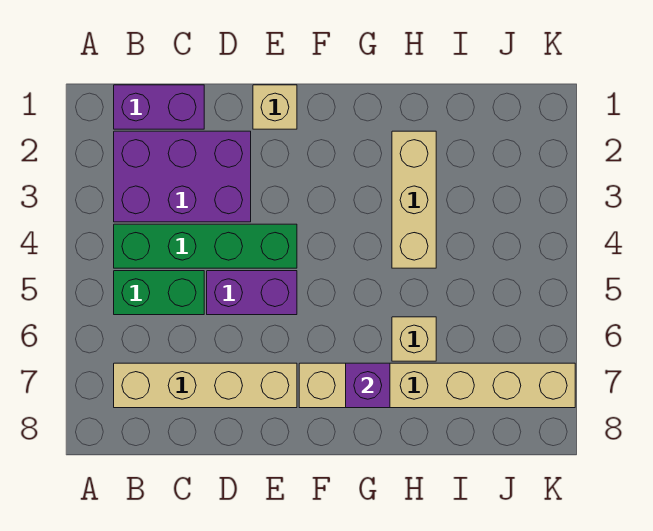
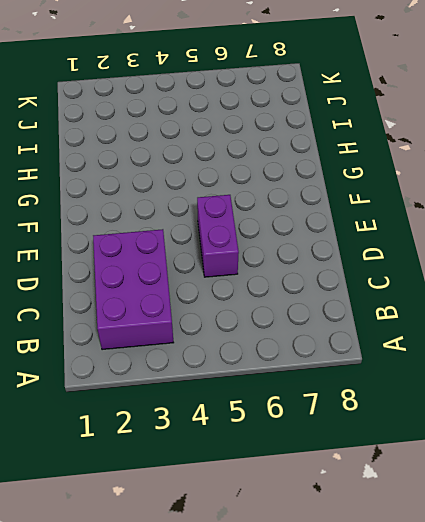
none -> purple 1x2 brick [114,85,204,129]
none -> green 1x4 brick [114,224,297,268]

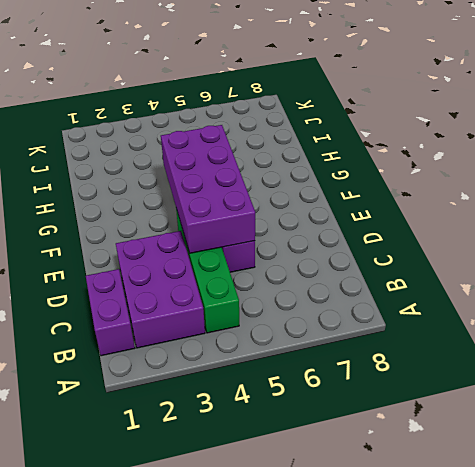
purple 2x4 brick [161,125,255,253] -> none
none -> green 1x2 brick [114,271,204,315]
none -> tan 1x4 brick [114,363,297,408]

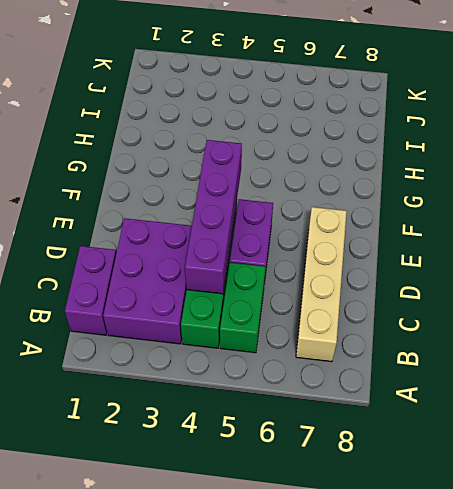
purple 1x4 brick [185,140,242,294] -> none
none -> tan 1x1 brick [253,85,297,129]
none -> tan 1x6 brick [299,363,575,408]

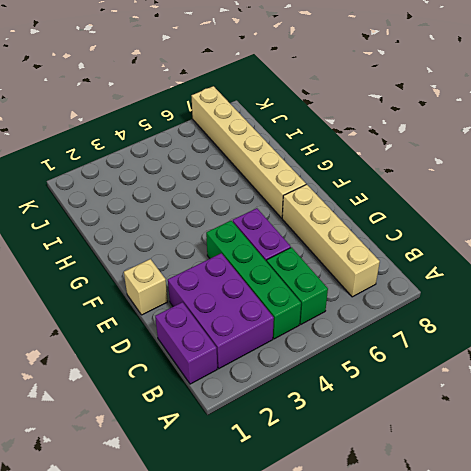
none -> tan 1x3 brick [392,131,436,268]
none -> tan 1x1 brick [392,317,436,361]

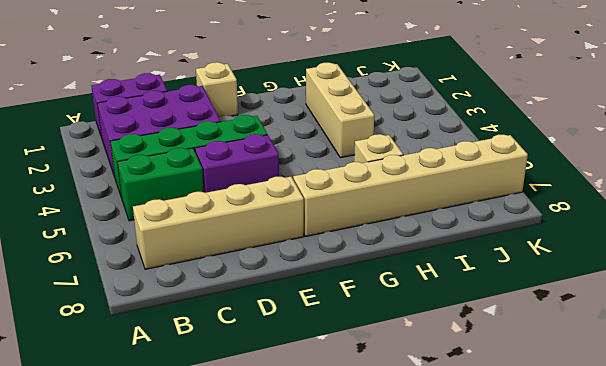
none -> purple 1x1 brick [346,363,390,408]

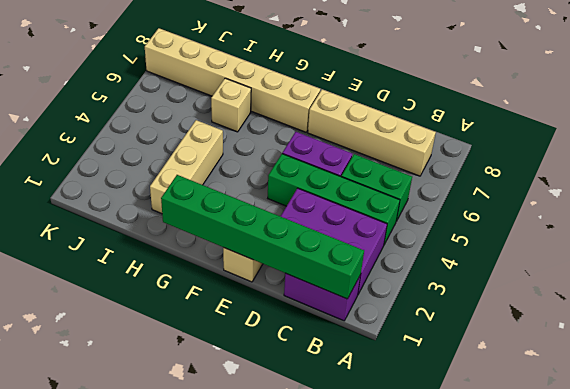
green 1x6 brick [161,175,364,299] -> none
none -> purple 1x1 brick [346,363,390,408]

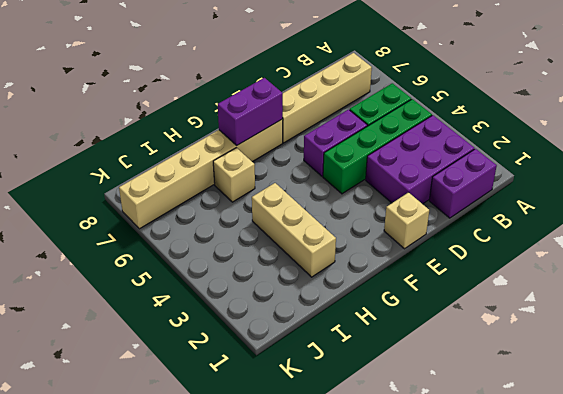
purple 1x2 brick [218,78,283,145] -> purple 1x1 brick [346,363,390,408]

